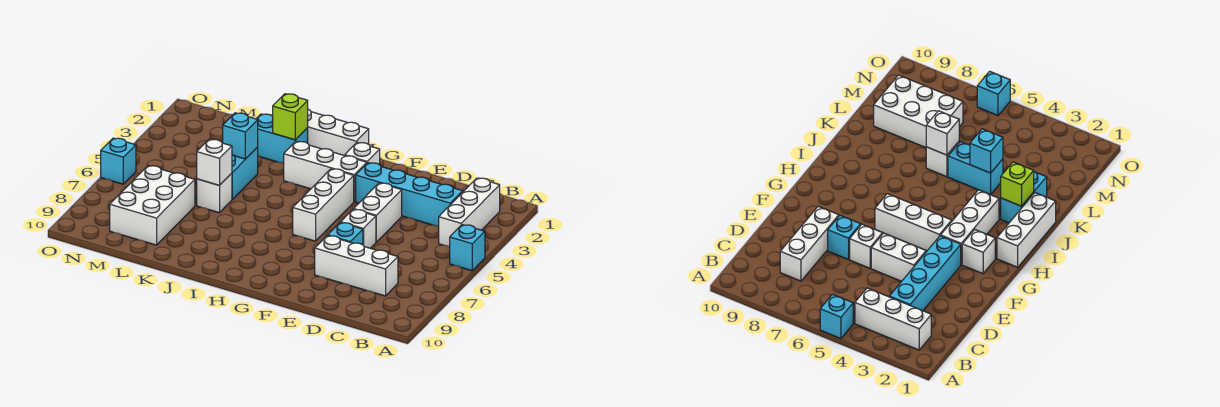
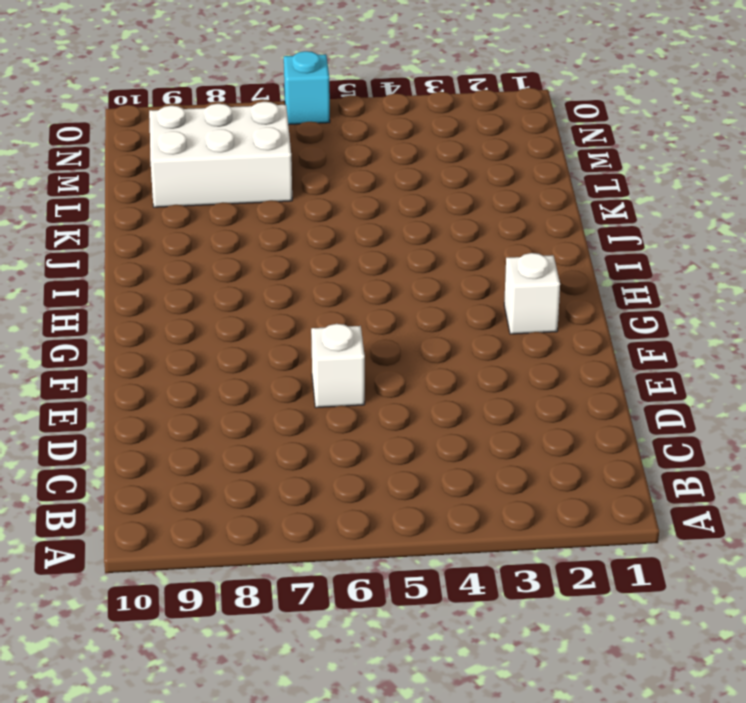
none -> cyan 1x1 brick [450,225,485,271]
none -> white 1x3 brick [439,178,500,247]
none -> cyan 1x4 brick [356,163,463,227]

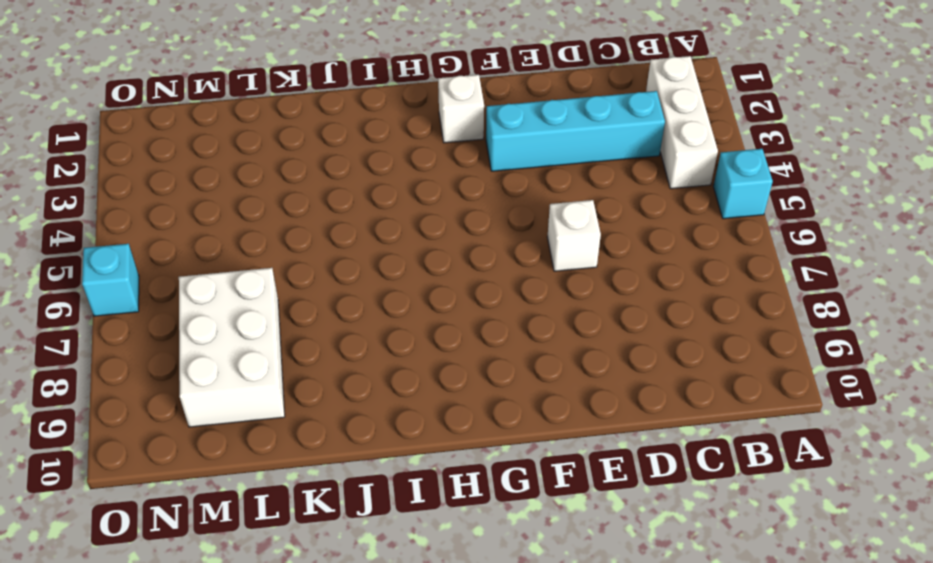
none -> white 1x3 brick [315,236,398,296]
none -> white 1x2 brick [354,183,402,242]
none -> cyan 1x1 brick [328,222,363,245]

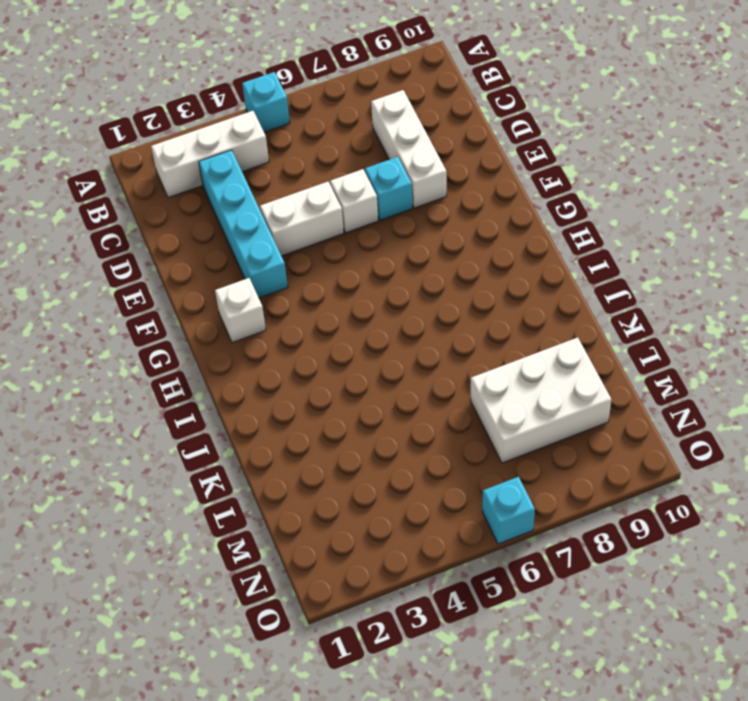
none -> white 1x3 brick [284,141,367,201]
none -> white 1x3 brick [293,169,354,241]
none -> white 1x3 brick [308,109,369,156]

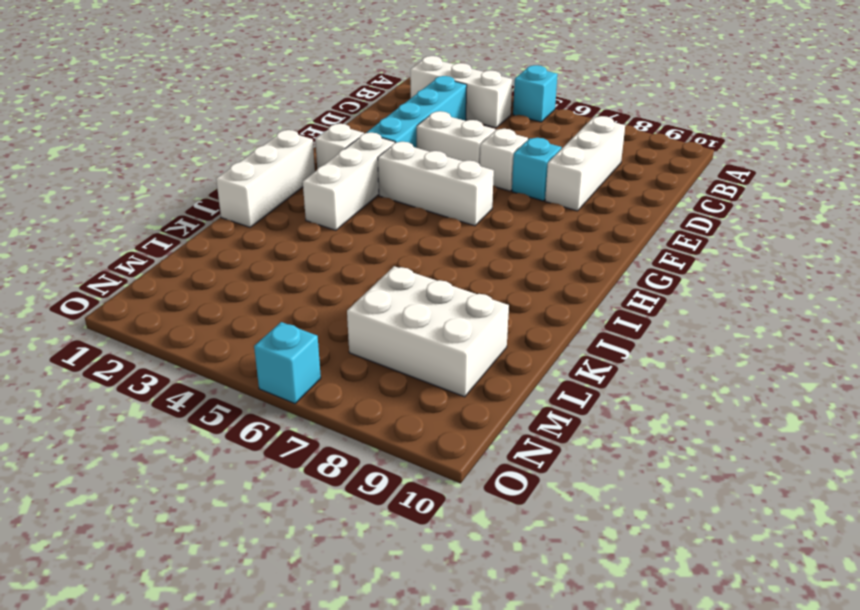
none -> cyan 1x2 brick [256,114,308,164]
none -> cyan 1x2 brick [232,147,258,199]
none -> white 1x1 brick [197,173,232,213]

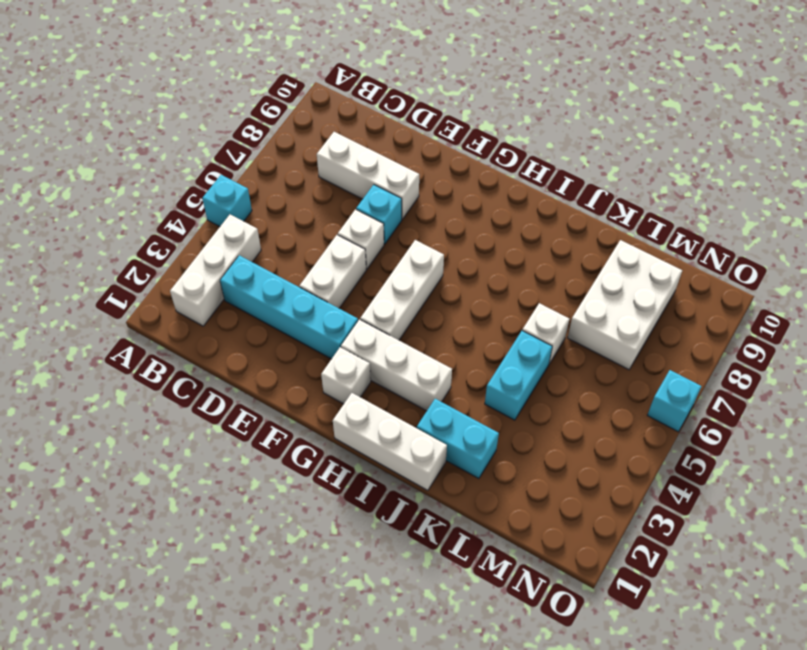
none -> lime 1x1 brick [273,94,308,140]
none -> cyan 1x1 brick [223,113,258,159]
none -> white 1x1 brick [197,139,232,186]

